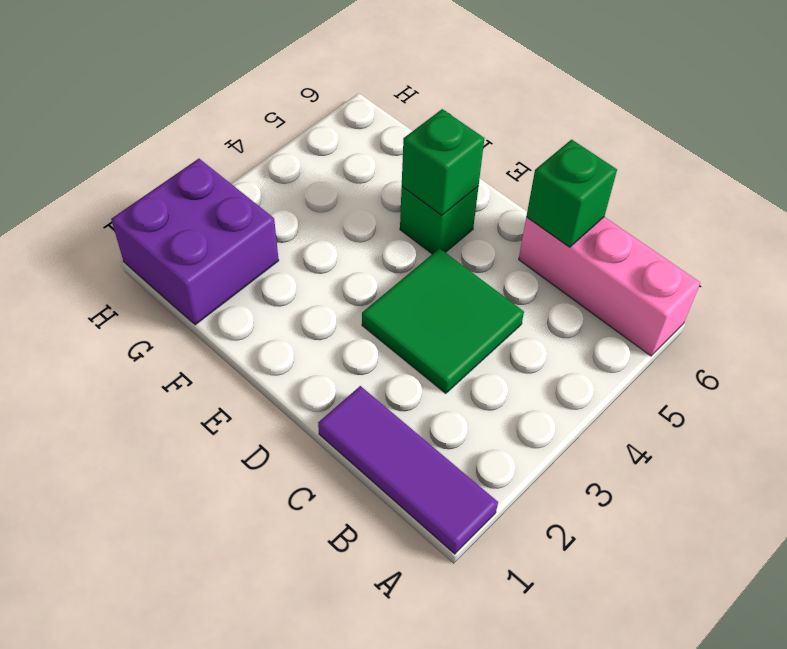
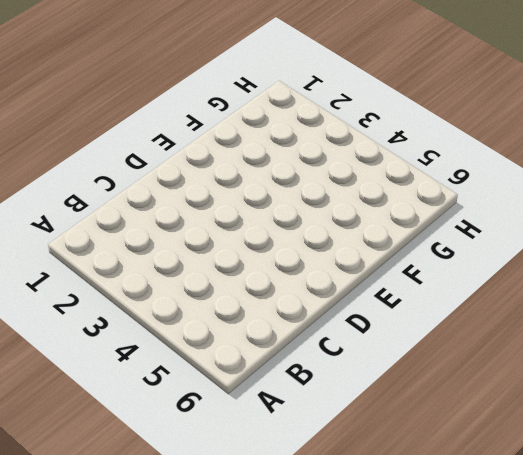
none -> purple 1x3 tile [318,386,498,554]
none -> pink 1x3 brick [519,217,700,356]

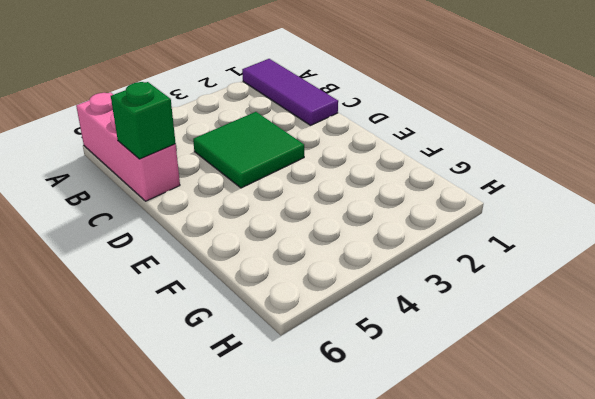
none -> green 1x1 brick [400,187,478,254]
none -> purple 2x2 brick [111,159,279,325]

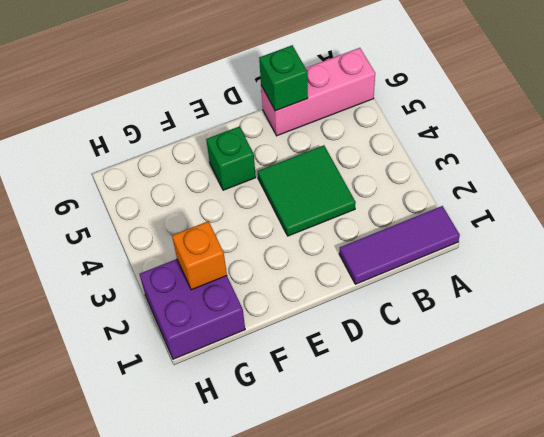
orange 1x1 brick [172,221,227,290] -> none
none -> green 1x1 brick [402,109,484,215]

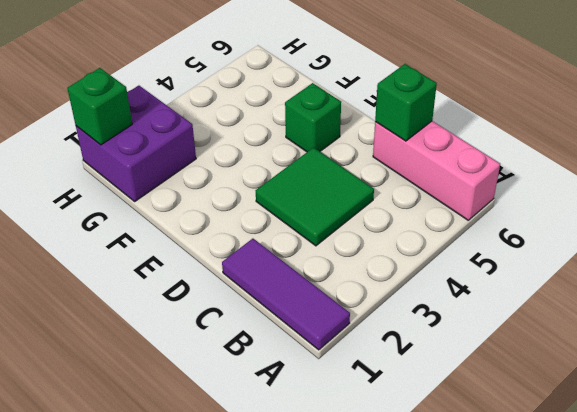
green 1x1 brick [67,68,132,145] -> green 1x1 brick moved to [402,109,484,215]

